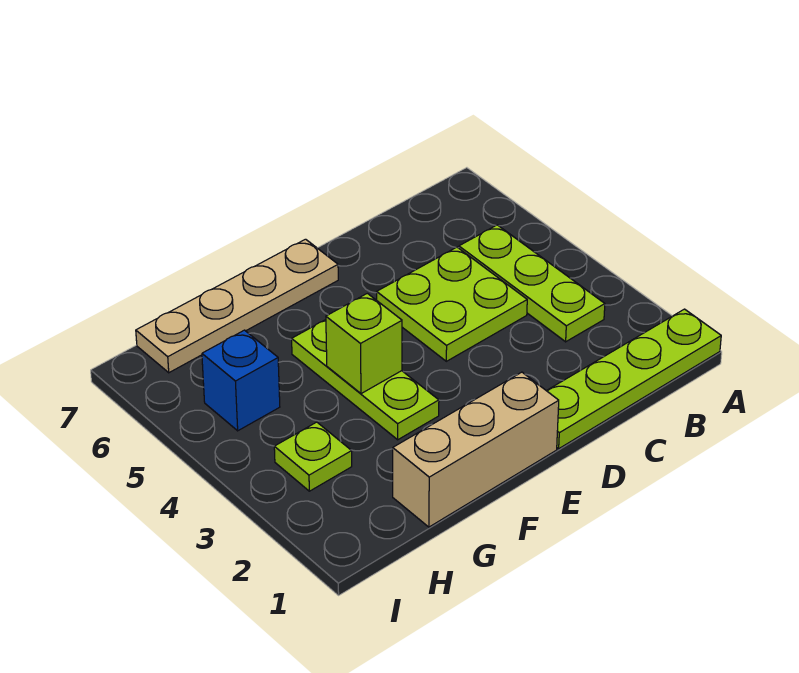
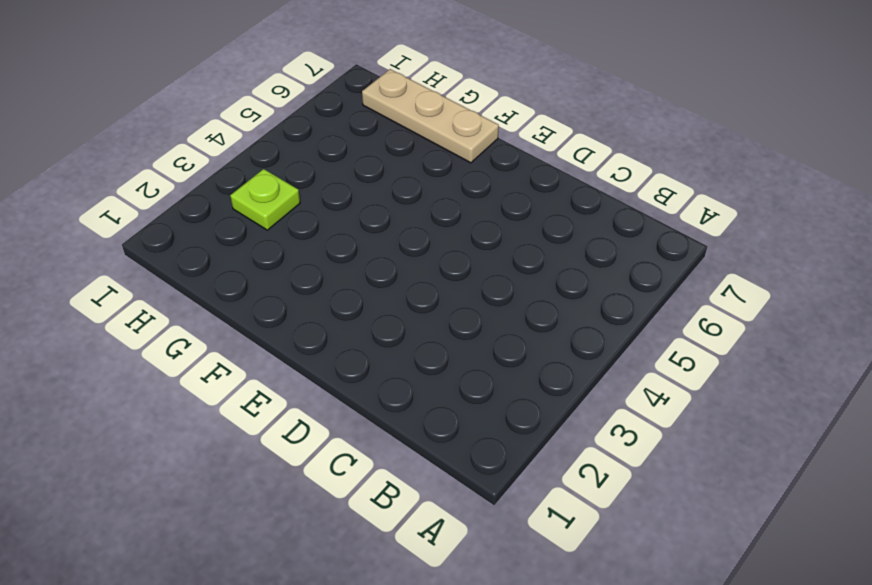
tan 1x3 plate [362,69,499,163] -> tan 1x4 plate [136,239,338,373]
none -> lime 1x4 plate [547,309,721,449]
none -> lime 1x3 plate [459,225,605,342]

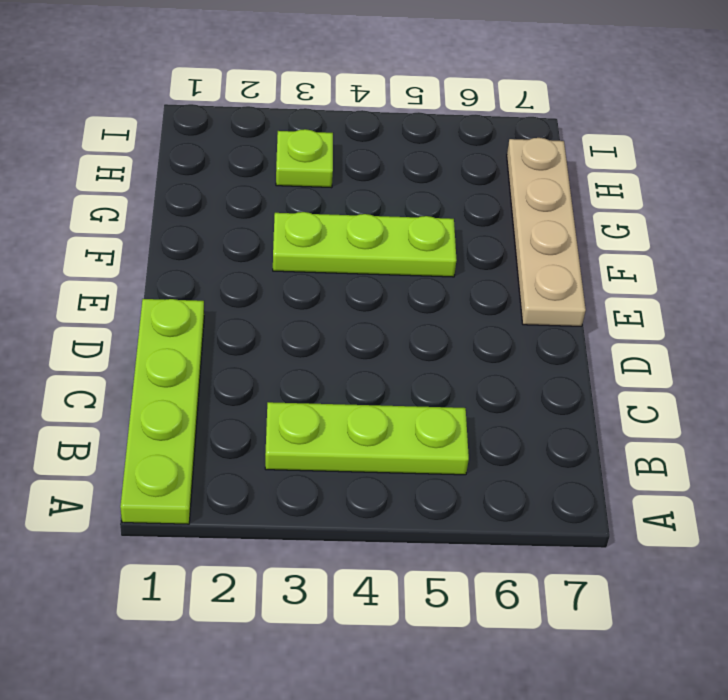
none -> lime 2x2 plate [377,247,527,361]
none -> tan 1x3 brick [393,372,559,527]

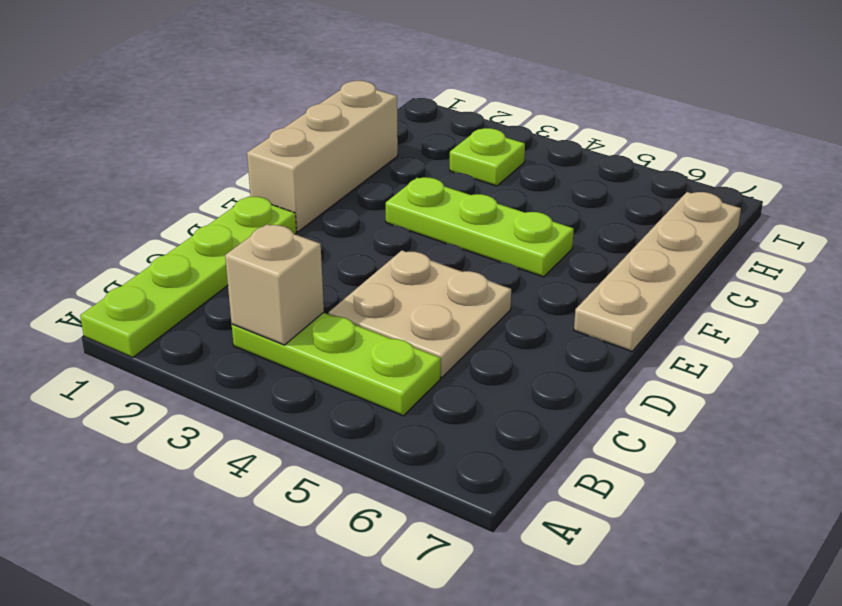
tan 1x1 brick [225,224,324,345] -> none
tan 2x2 plate [329,251,511,377] -> lime 2x2 plate [377,247,527,361]
none -> blue 1x1 brick [202,330,280,431]
none -> lime 1x1 brick [326,293,402,394]

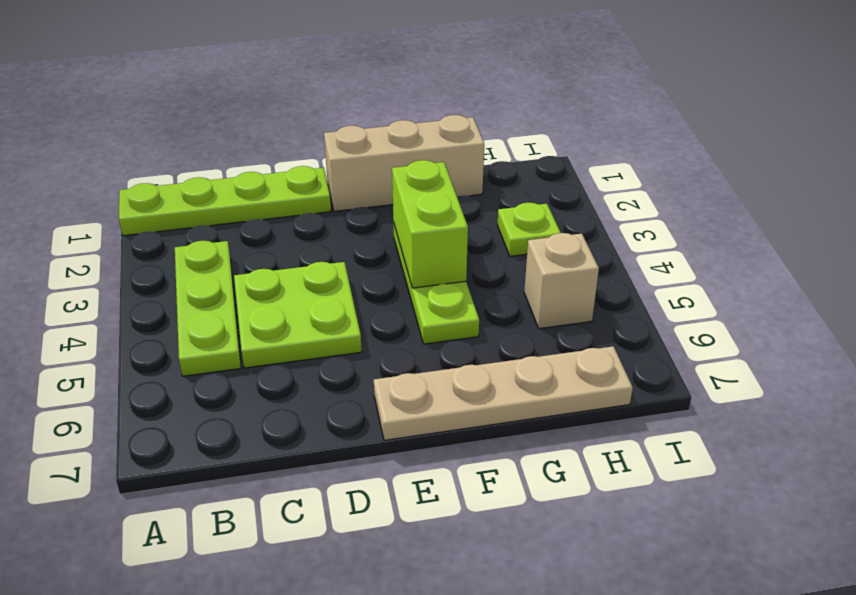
lime 1x2 brick [392,160,468,288] -> lime 1x1 brick [326,293,402,394]
tan 1x1 brick [524,233,599,329] -> blue 1x1 brick [202,330,280,431]

